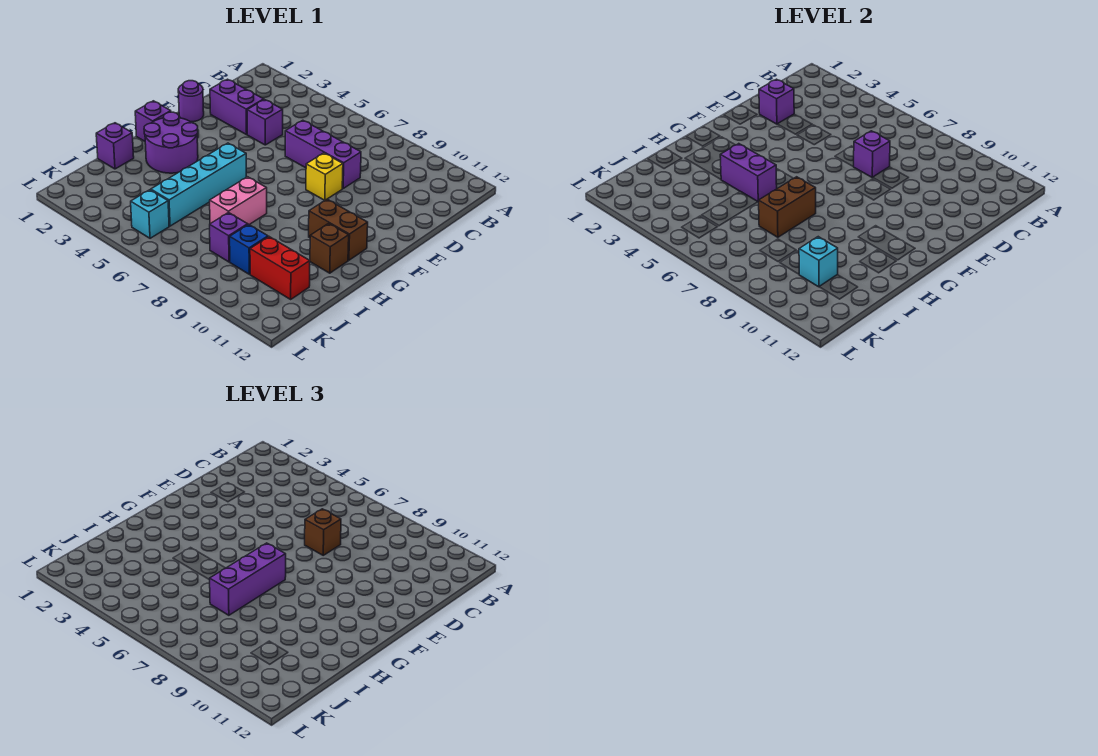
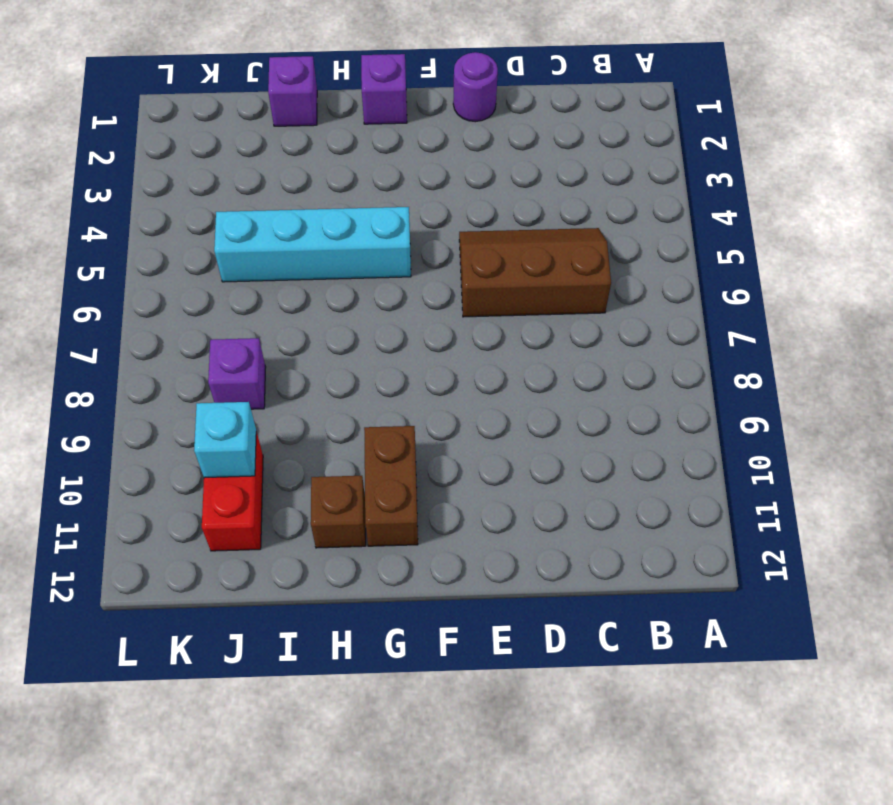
brown 2x3 slope [459,228,611,317] -> purple 1x3 brick [285,120,361,188]
none -> purple 1x2 brick [210,79,264,135]
none -> purple 1x1 brick [247,100,283,145]
none -> yellow 1x1 brick [306,153,343,201]

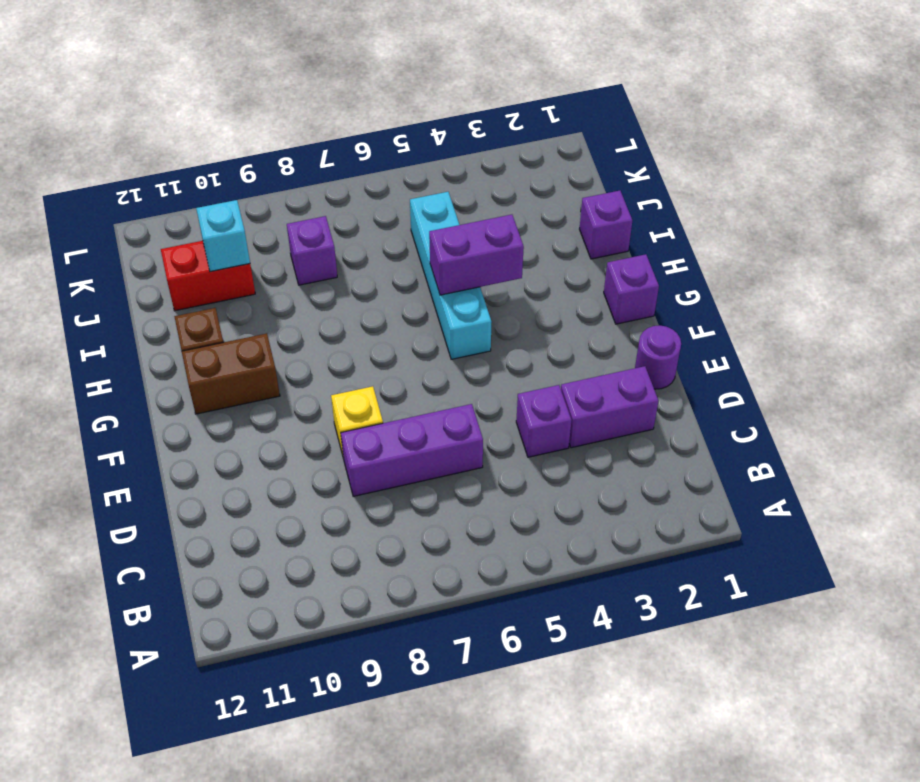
none -> purple 2x2 round brick [144,112,198,173]
none -> pink 1x2 brick [210,177,267,225]
none -> blue 1x1 brick [230,224,268,274]

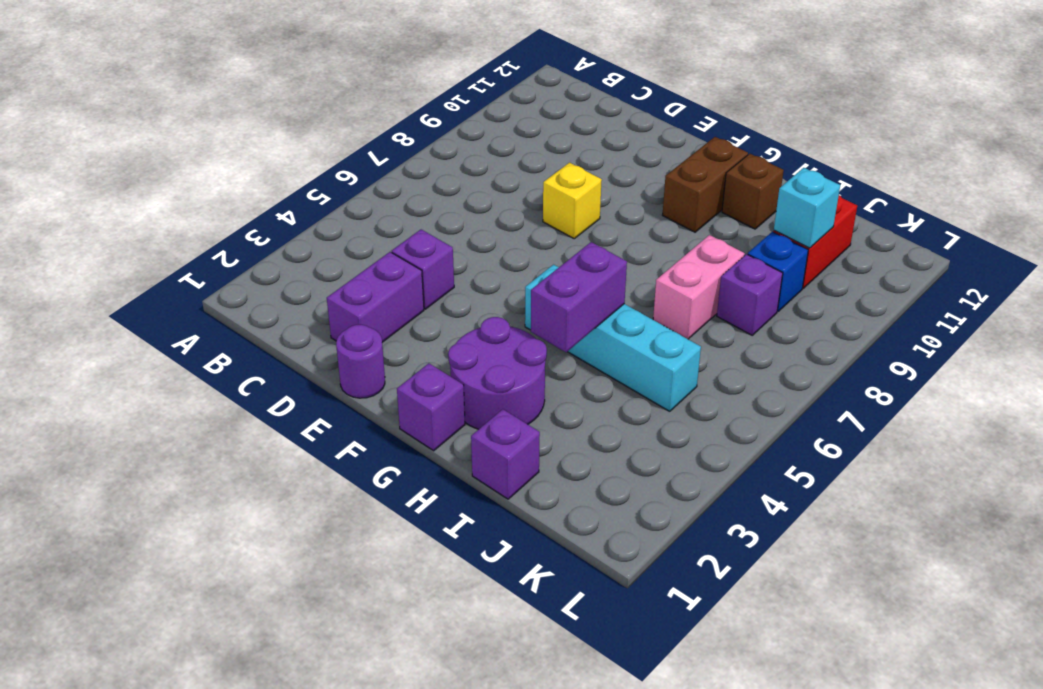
pink 1x2 brick [653,235,745,339] -> pink 1x2 brick turned to [210,177,267,225]
none -> purple 1x3 brick [285,120,361,188]
none -> cyan 1x1 brick [131,190,169,238]
none -> purple 1x1 brick [759,79,794,124]

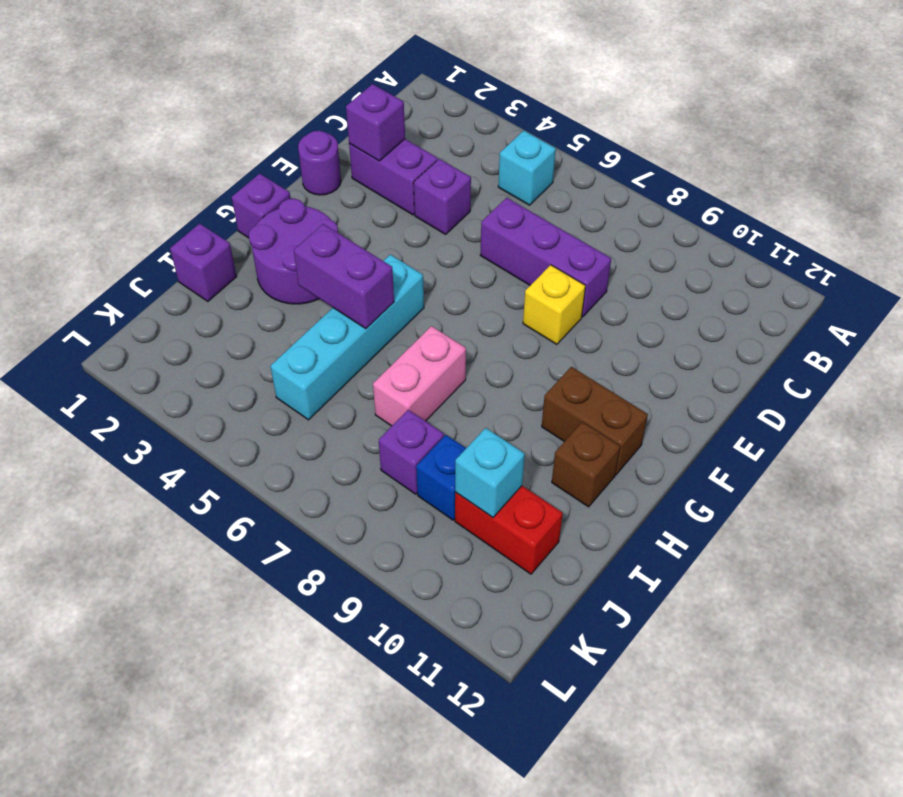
cyan 1x1 brick [498,131,556,205] -> cyan 1x1 brick moved to [131,190,169,238]
none -> purple 1x1 brick [854,131,890,177]
none -> brown 1x2 brick [759,177,816,237]
none -> brown 1x1 brick [305,509,341,555]

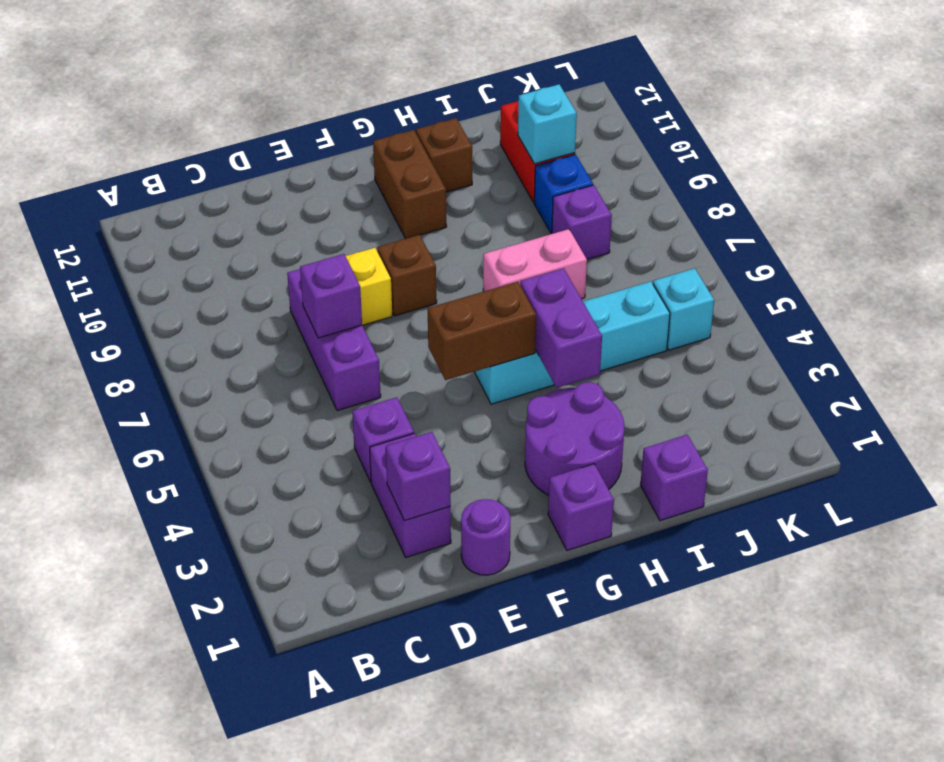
brown 1x2 brick [428,282,536,380] -> brown 1x2 brick moved to [759,177,816,237]
brown 1x1 brick [377,235,437,316] -> brown 1x1 brick moved to [305,509,341,555]
none -> purple 1x3 brick [209,543,286,615]

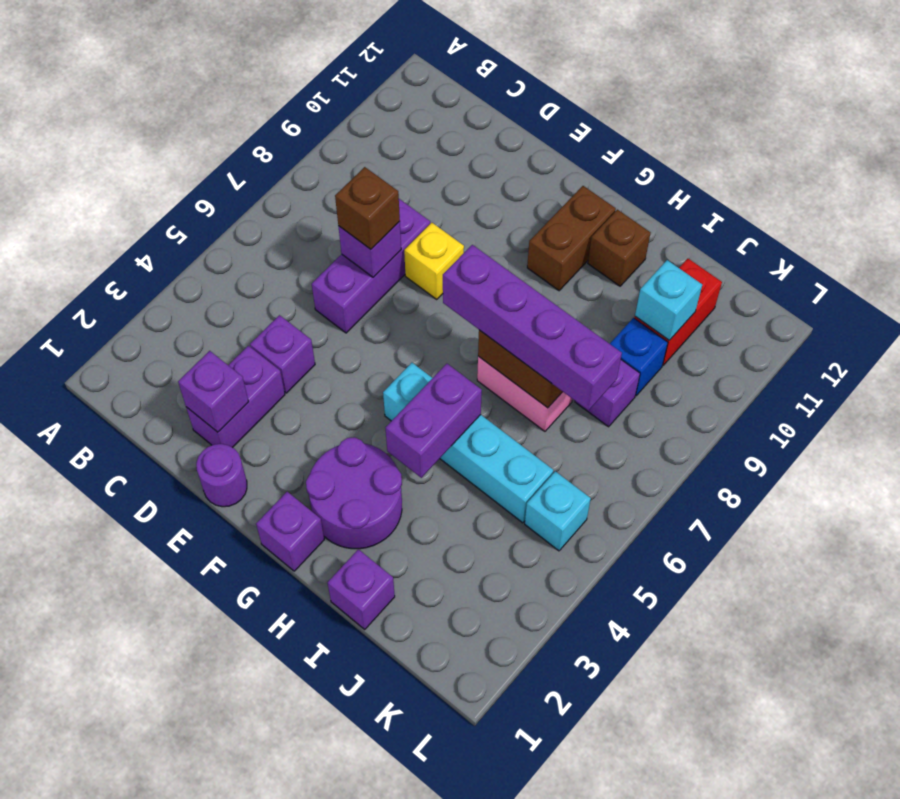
purple 1x4 brick [443,245,622,410] -> purple 1x3 brick [209,543,286,615]

